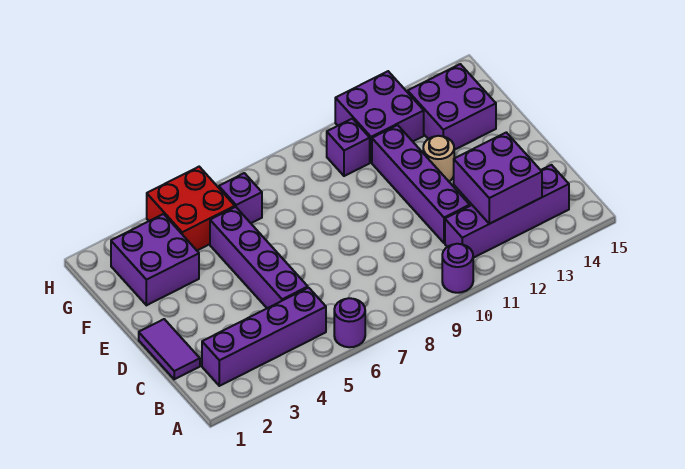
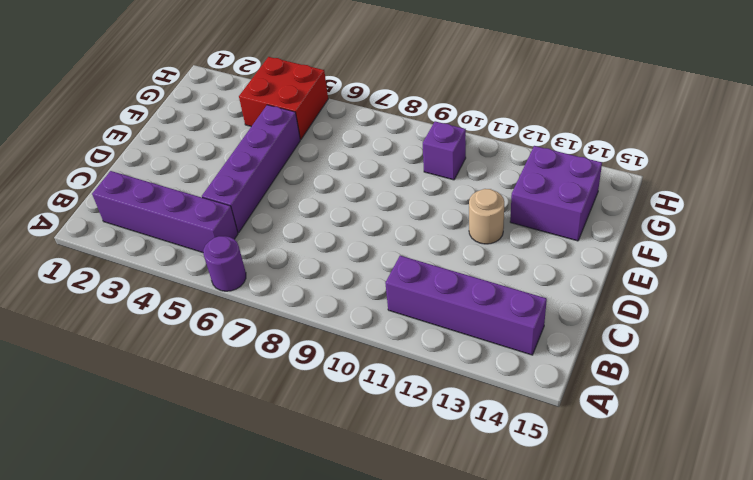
none -> purple 1x1 round brick [442,244,473,293]
none -> purple 1x2 tile [139,319,200,379]
none -> purple 1x4 brick [372,125,470,243]

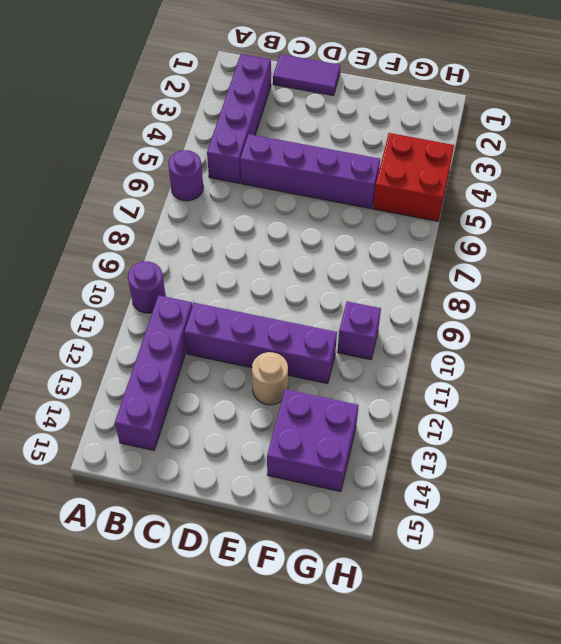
none -> purple 2x2 brick [111,214,199,305]
none -> purple 1x1 brick [219,173,262,223]
none -> purple 2x2 brick [335,71,424,162]

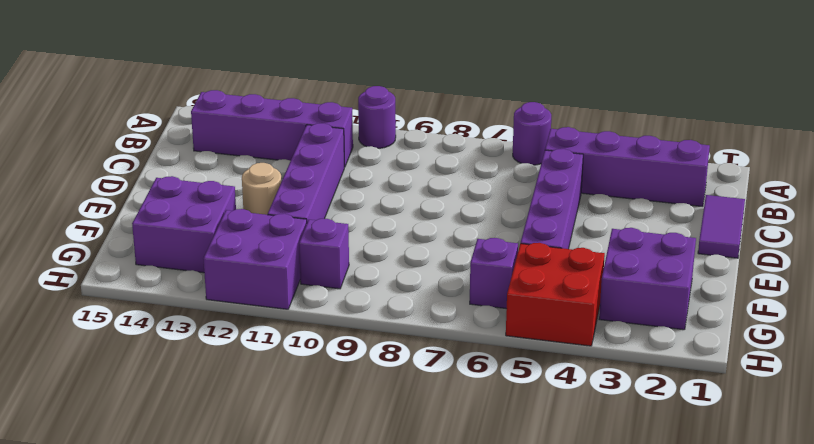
none -> purple 2x2 brick [454,132,542,224]

